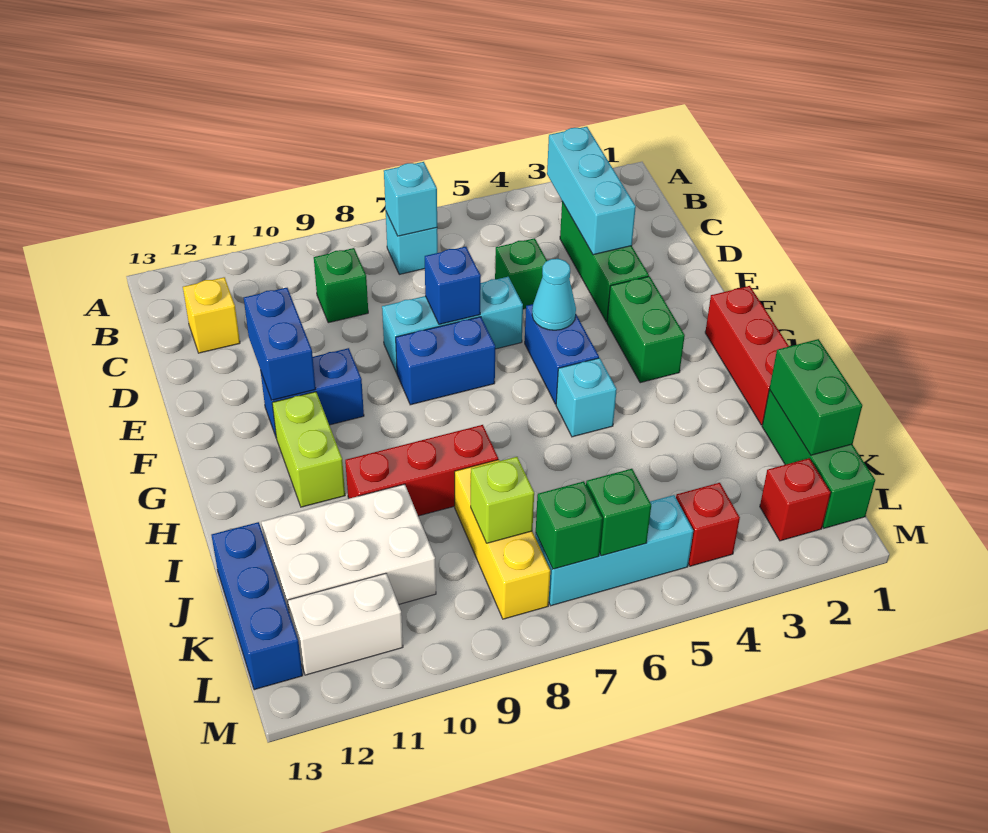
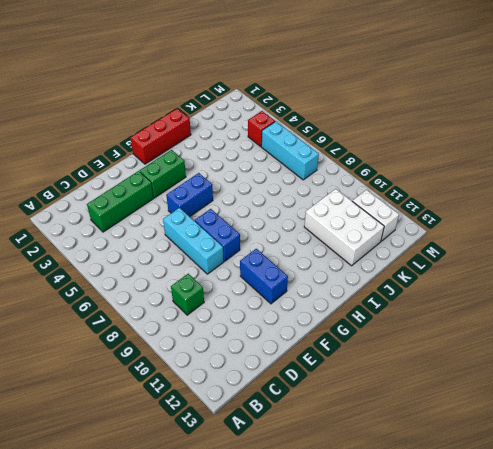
none -> cyan 1x1 brick [386,212,438,274]
none -> yellow 1x1 brick [183,277,240,353]
none -> green 1x1 brick [495,238,547,309]
none -> lime 1x2 brick [272,392,345,507]

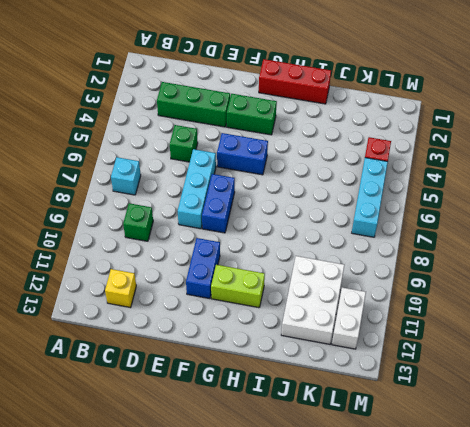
none -> cyan 1x1 brick [556,358,617,437]
none -> red 1x3 brick [345,425,498,516]
none -> green 1x3 brick [762,390,875,528]
none -> yellow 1x3 brick [455,460,550,619]

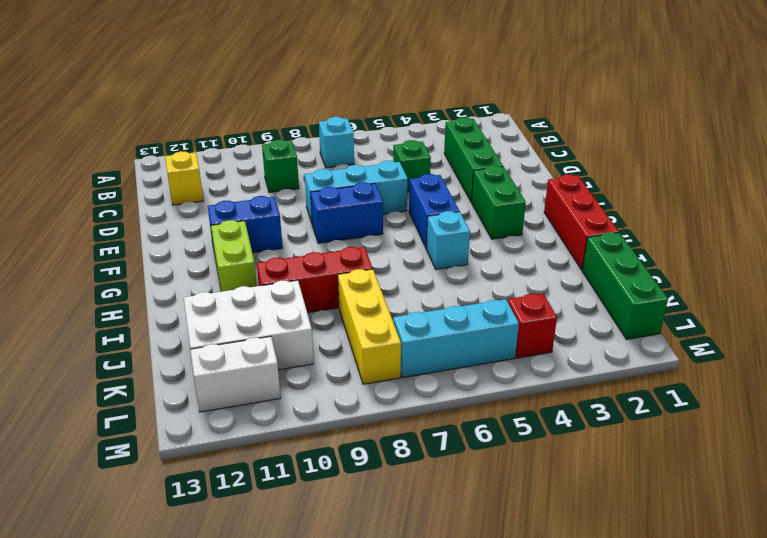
none -> blue 1x3 brick [211,522,303,690]
none -> red 1x1 brick [760,458,831,541]
none -> cyan 1x3 brick [547,127,636,255]
none -> cyan 1x1 brick [384,162,437,236]

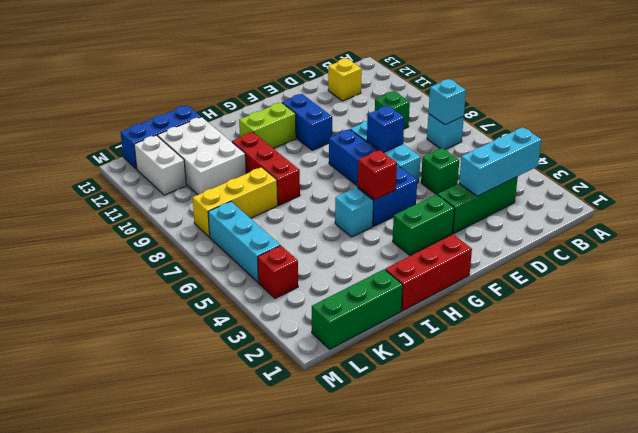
red 1x1 brick [358,150,397,200] -> red 1x1 brick moved to [760,458,831,541]
none -> blue 1x2 brick [244,288,316,400]
none -> cyan 1x1 cone [532,259,576,330]
none -> green 1x2 brick [769,339,862,455]
none -> lime 1x1 brick [471,457,534,543]

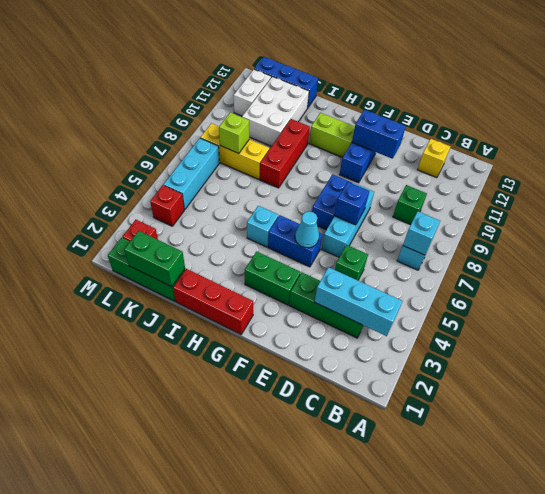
none -> green 1x1 brick [586,469,651,556]
none -> green 1x1 brick [536,481,602,569]

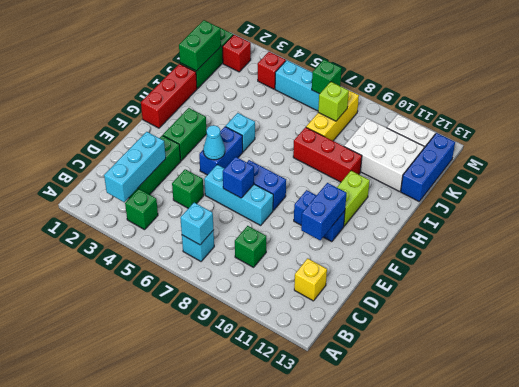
green 1x1 brick [125,189,158,230] -> green 1x1 brick moved to [586,469,651,556]

